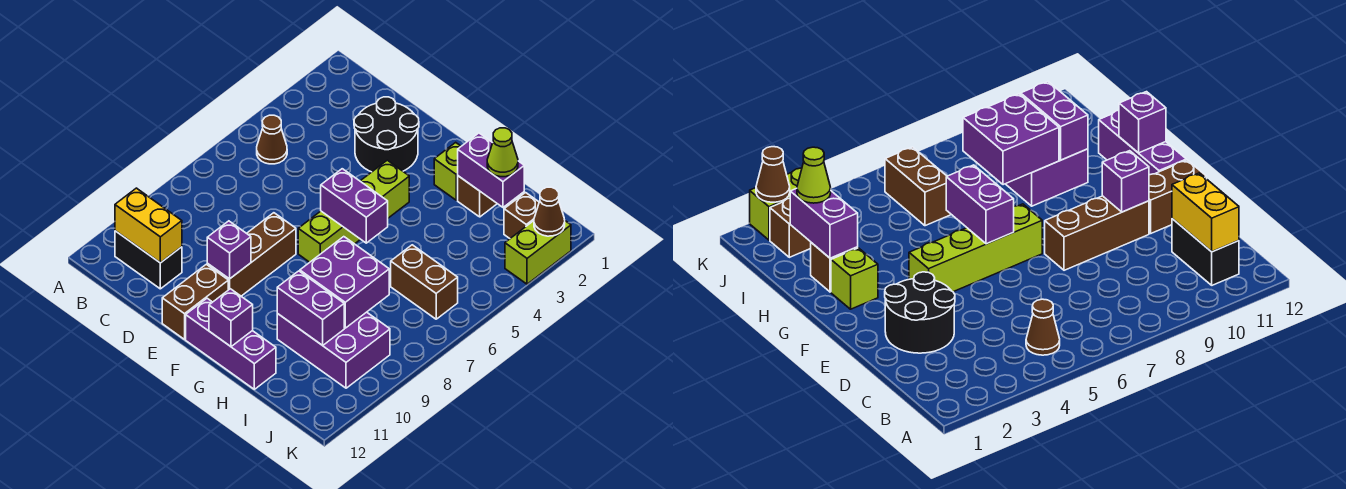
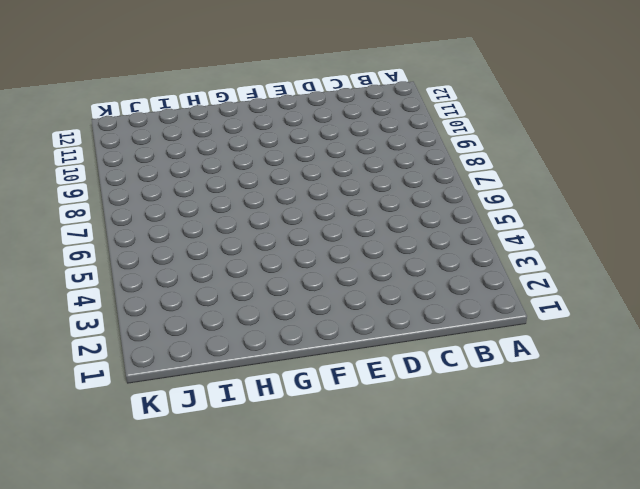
none -> brown 1x1 cone [257,115,287,164]
none -> black 1x2 brick [115,231,182,289]
none -> black 2x2 round brick [354,97,419,172]

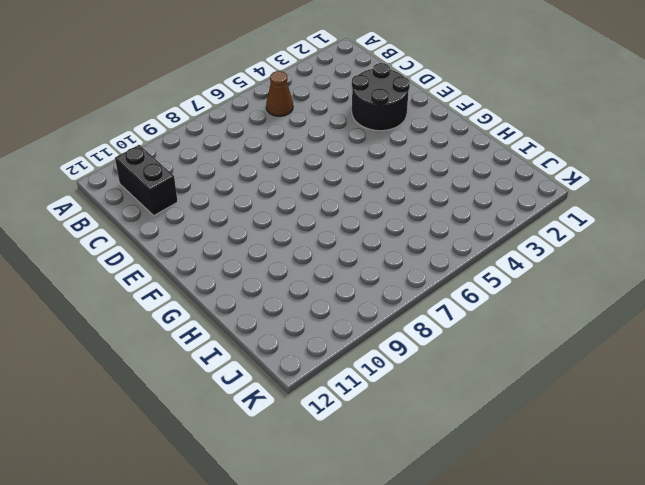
none -> brown 1x3 brick [207,213,296,296]
none -> brown 1x2 brick [162,264,228,339]
none -> lime 1x4 brick [298,160,409,262]

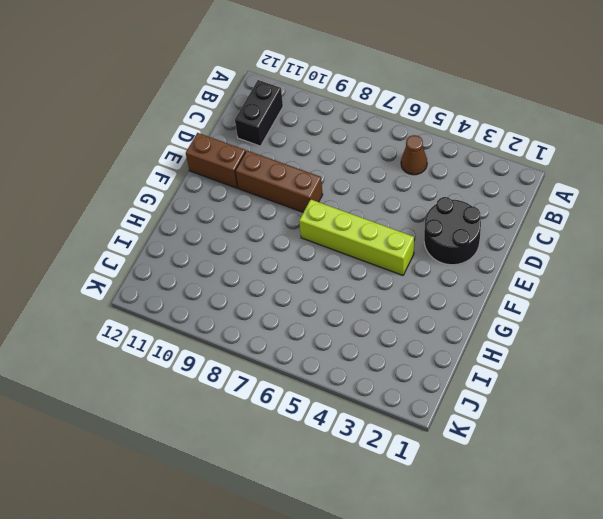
none -> purple 1x3 brick [186,298,276,389]
none -> lime 1x1 brick [434,142,461,200]
none -> brown 1x1 brick [458,176,497,217]

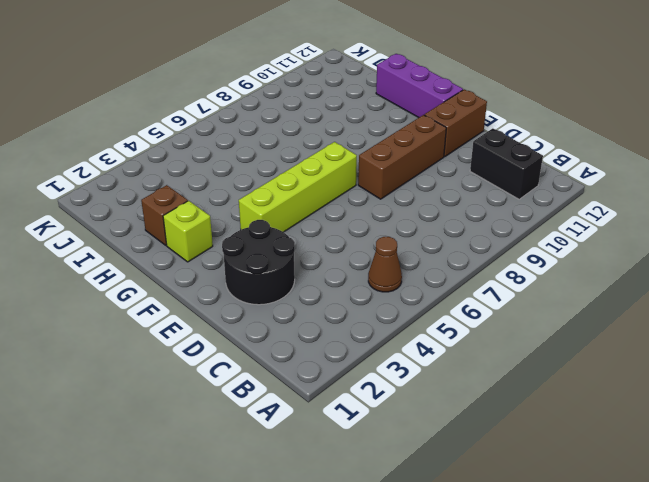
none -> purple 2x3 brick [277,312,390,388]
none -> brown 1x2 brick [391,245,458,319]
none -> brown 1x1 brick [504,193,539,238]

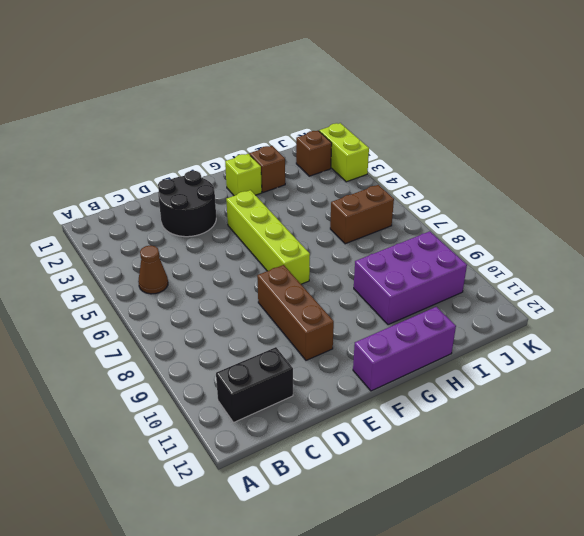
none -> brown 1x2 brick [162,264,228,339]
none -> yellow 1x2 brick [115,188,182,263]
none -> purple 1x1 brick [207,221,251,279]

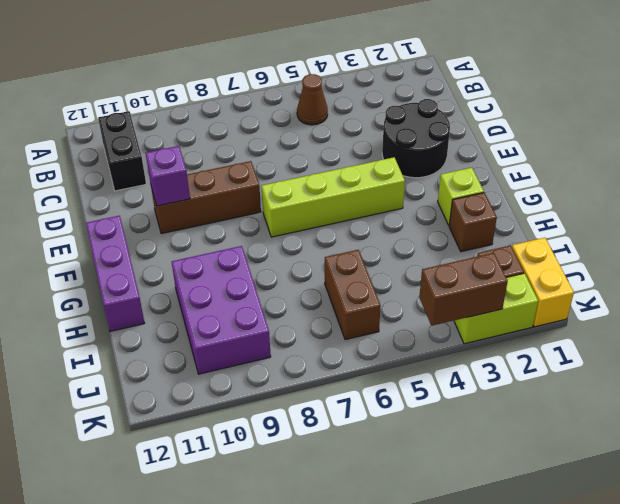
yellow 1x2 brick [512,238,574,327] -> yellow 1x2 brick moved to [115,188,182,263]
brown 1x2 brick [419,253,508,326] -> brown 1x2 brick moved to [162,264,228,339]
none -> purple 1x2 brick [321,169,388,243]
none -> purple 1x1 brick [209,289,253,347]
none -> purple 1x2 brick [458,133,524,207]

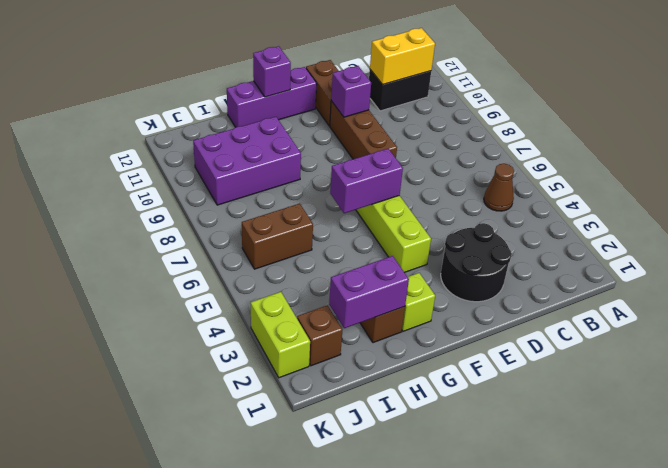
none -> purple 2x2 brick [300,237,389,328]
none -> purple 1x2 brick [277,271,344,345]
none -> brown 1x1 cone [534,187,565,236]

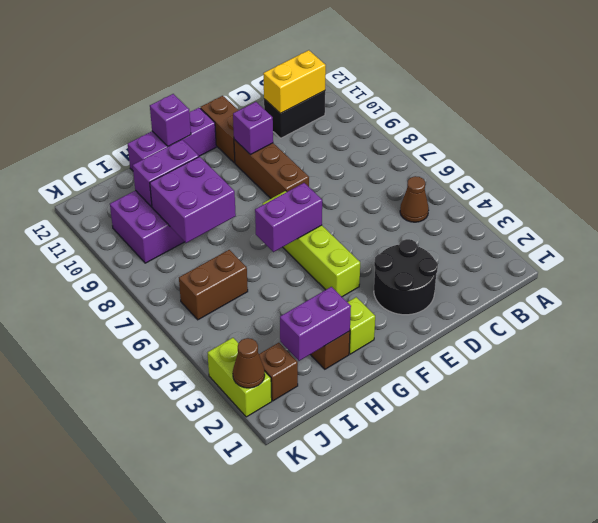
none -> lime 1x1 cone [487,128,518,177]

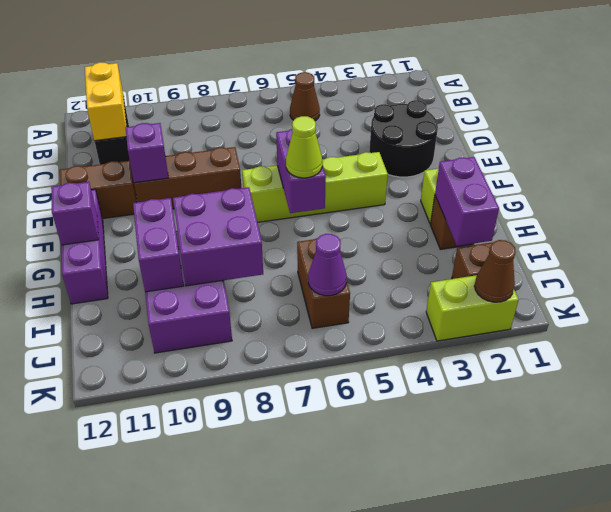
lime 1x1 cone [286,116,322,178] -> lime 1x1 cone moved to [487,128,518,177]
purple 1x1 cone [308,234,347,296] -> none

